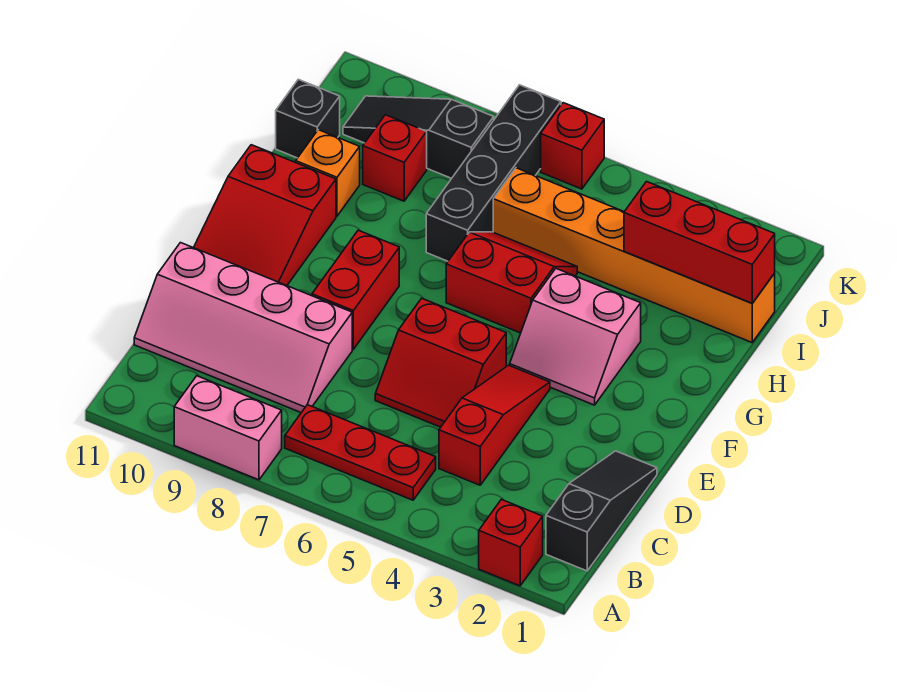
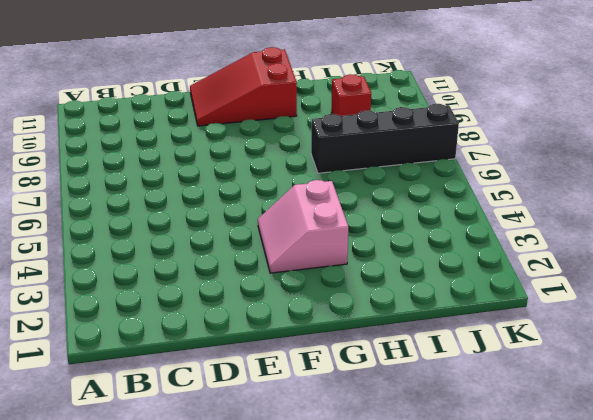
none -> red 1x1 brick [479,499,543,586]
none -> pink 1x2 brick [174,376,282,480]
none -> black 1x3 slope [546,451,657,571]

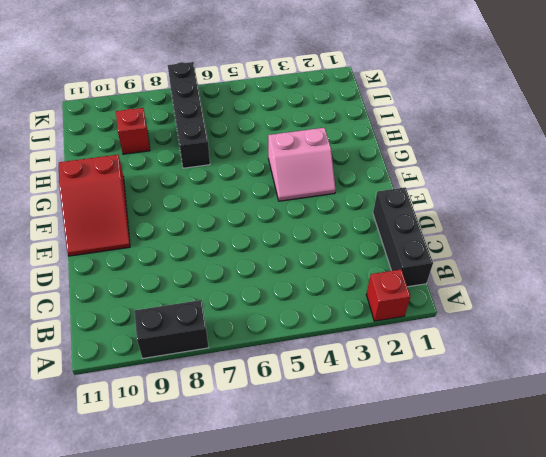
black 1x2 brick [134,300,209,358] -> pink 1x2 brick [174,376,282,480]
black 1x3 brick [373,187,433,287] -> black 1x3 slope [546,451,657,571]
none -> red 1x3 plate [285,405,436,500]
none -> red 1x3 slope [439,365,550,485]
none -> pink 2x4 slope [134,243,352,413]

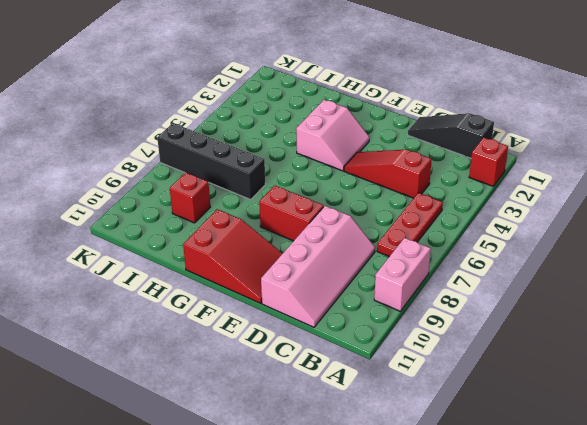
none -> red 2x2 slope [375,298,506,427]
none -> red 2x2 slope [446,232,577,333]
none -> orange 1x1 brick [296,130,360,216]

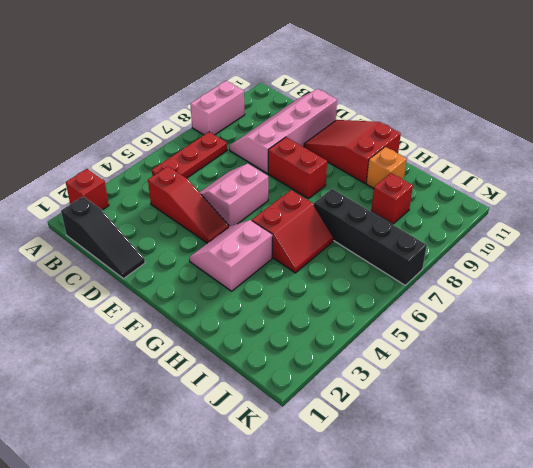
pink 2x2 slope [199,164,268,227] -> red 2x2 slope [375,298,506,427]
none -> orange 1x6 brick [493,168,775,342]
none -> black 1x1 brick [276,79,340,158]
none -> black 1x3 slope [343,96,494,178]

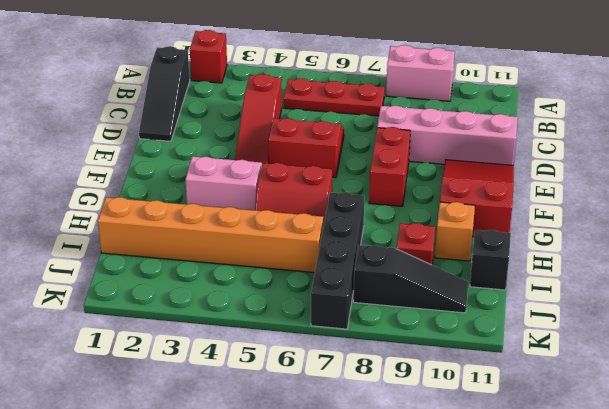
none -> red 1x1 brick [541,103,604,189]
none -> red 1x3 brick [624,182,775,303]

